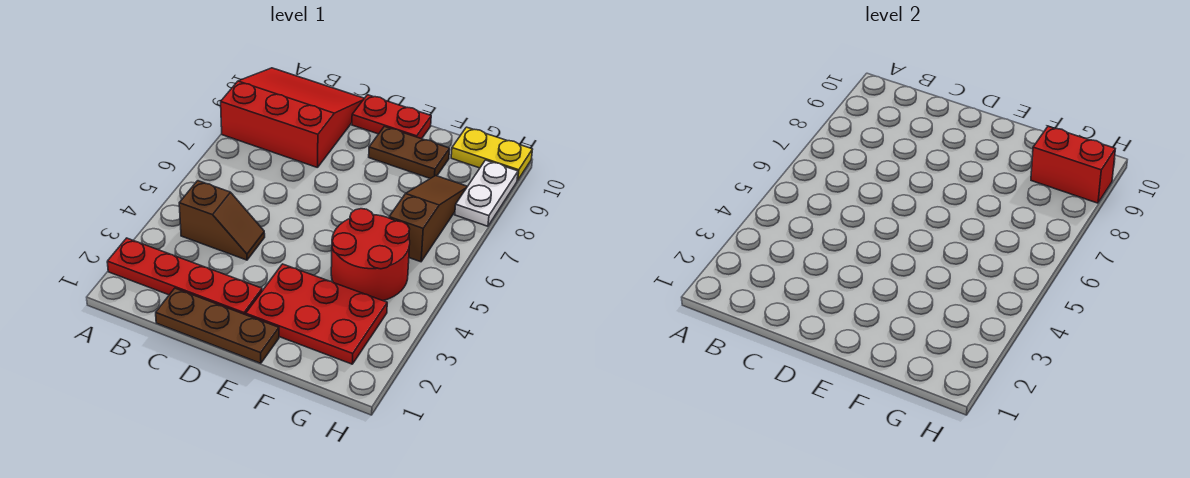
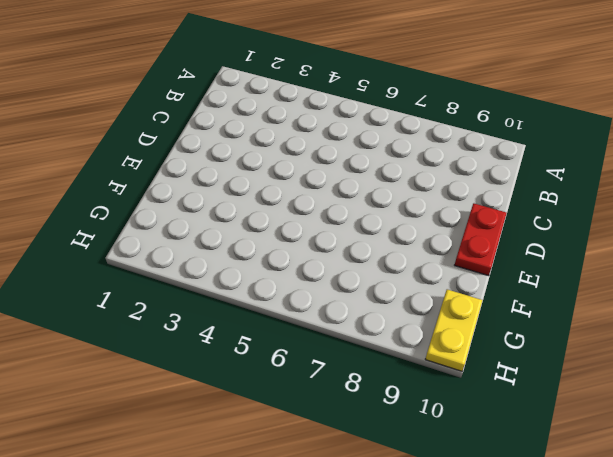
none -> red 1x4 plate [107,238,262,315]
none -> red 3x3 slope [221,68,364,168]
none -> brown 1x2 slope [179,181,265,260]

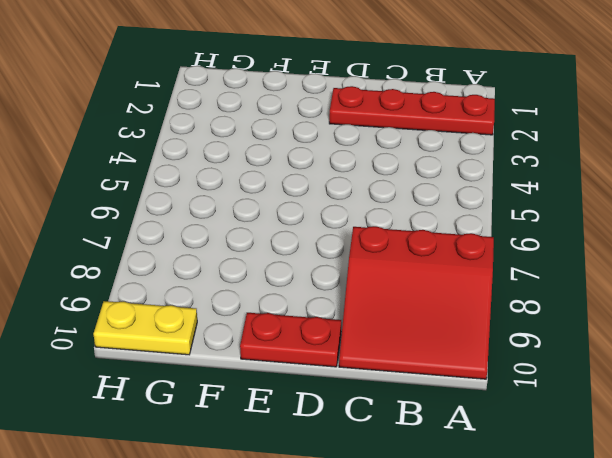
none -> brown 1x2 slope [179,181,265,260]
none -> brown 1x3 plate [156,288,279,363]
none -> red 2x3 plate [246,264,387,364]

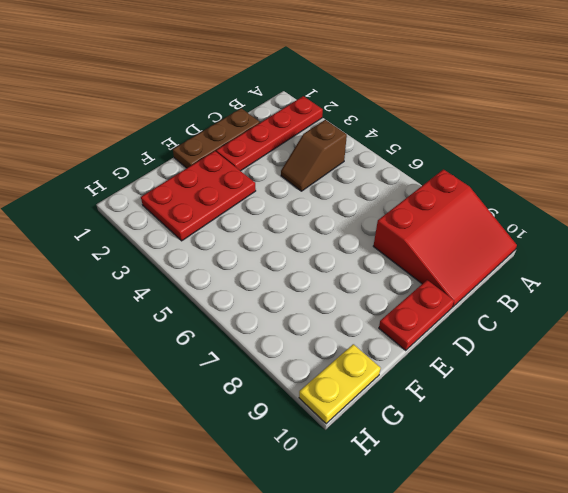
none -> brown 1x2 plate [369,127,450,179]
none -> red 2x2 round brick [331,209,410,301]
none -> brown 1x3 slope [389,176,467,262]

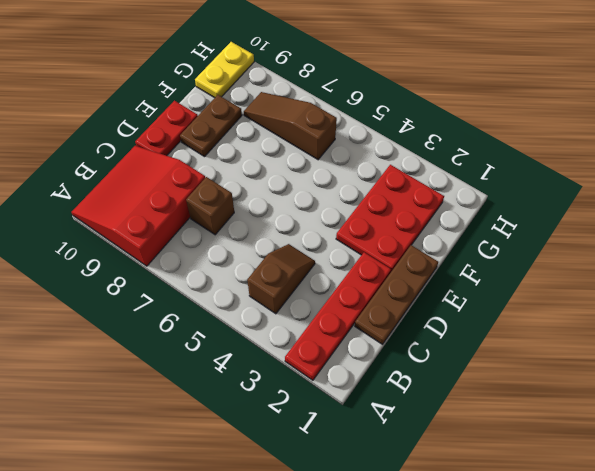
brown 1x1 brick [186,177,234,235] -> none
none -> red 2x2 round brick [331,209,410,301]
none -> white 1x2 plate [455,160,518,226]
none -> red 1x2 brick [1031,126,1115,203]

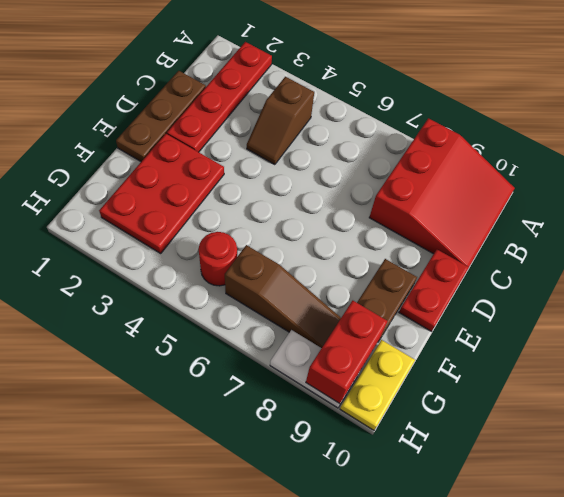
red 1x1 round brick [199,232,237,286] -> red 2x2 round brick [331,209,410,301]

